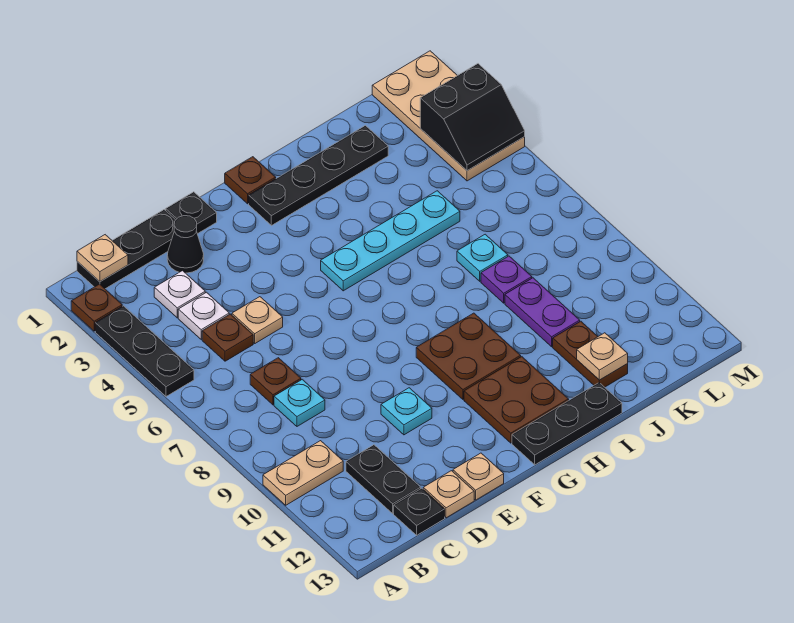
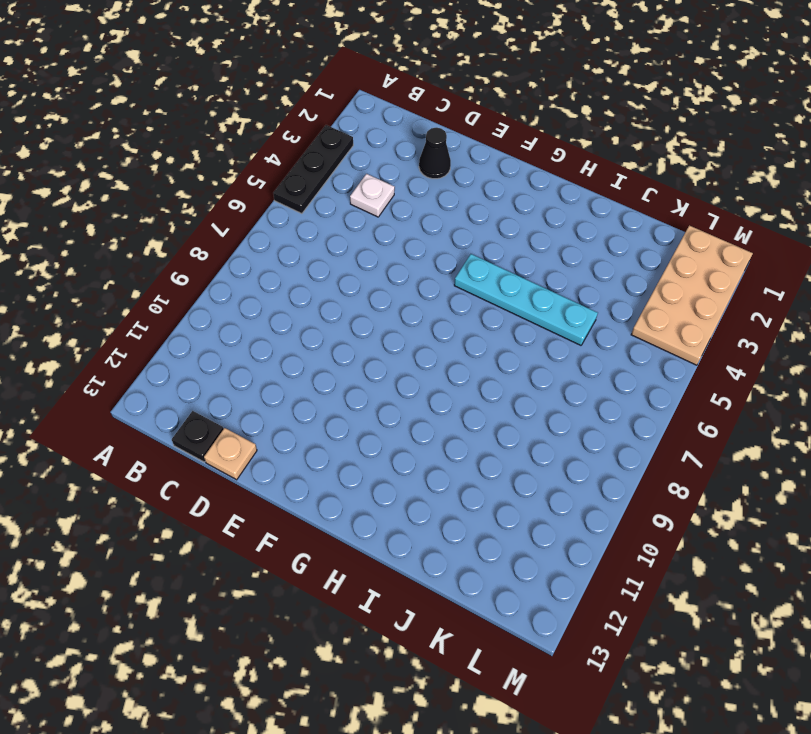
none -> brown 1x1 plate [71,284,122,331]
none -> tan 1x2 plate [263,441,343,505]
none -> black 1x3 plate [77,210,175,289]
none -> white 1x1 plate [154,271,205,318]

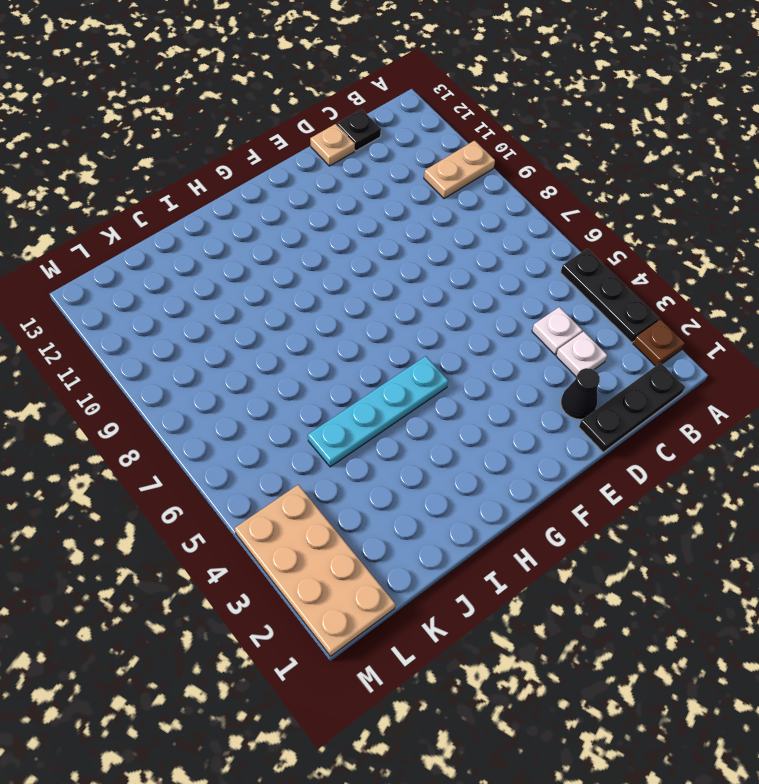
none -> brown 1x1 plate [202,314,253,361]
none -> brown 1x1 plate [250,358,301,405]
none -> cyan 1x1 plate [274,380,325,426]
none -> black 1x2 plate [346,445,421,513]

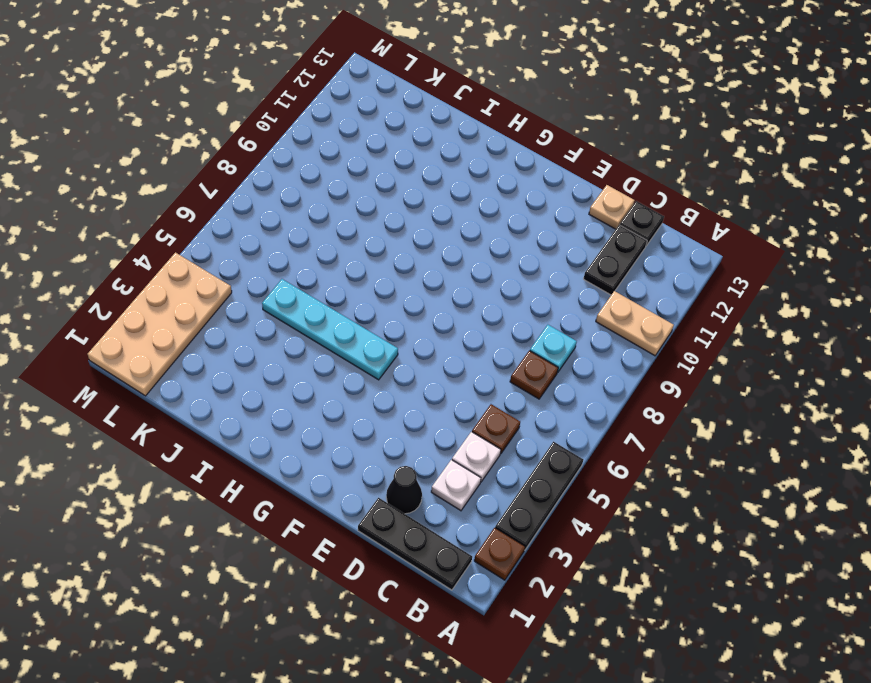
none -> tan 1x1 plate [232,297,283,343]
none -> black 1x1 plate [166,192,217,234]
none -> cyan 1x1 plate [381,388,432,435]
none -> tan 1x1 plate [453,453,504,500]

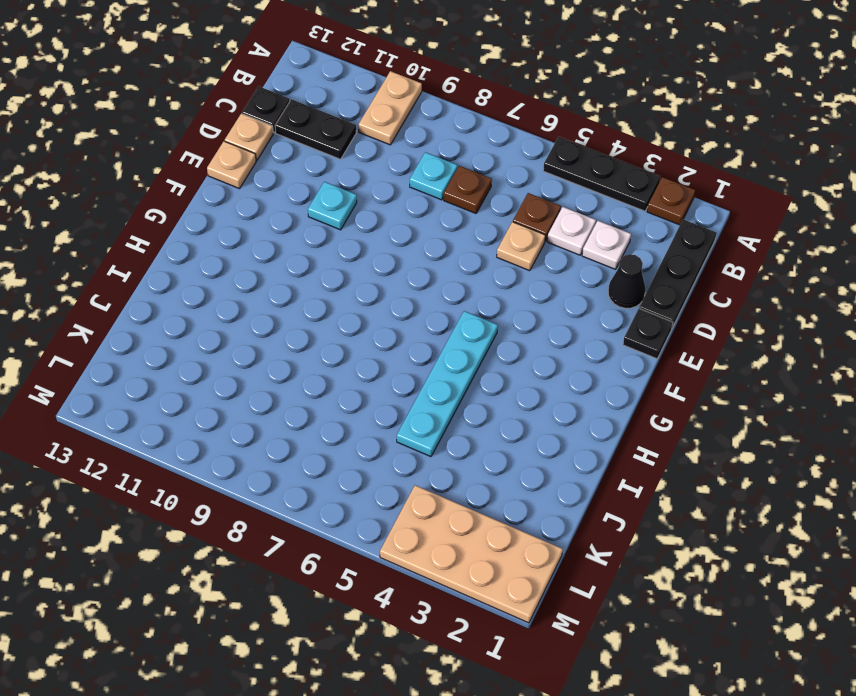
none -> brown 1x1 plate [225,157,276,204]
none -> black 1x4 plate [249,126,388,226]
none -> brown 2x2 plate [416,313,521,399]
none -> brown 2x2 plate [464,357,569,443]

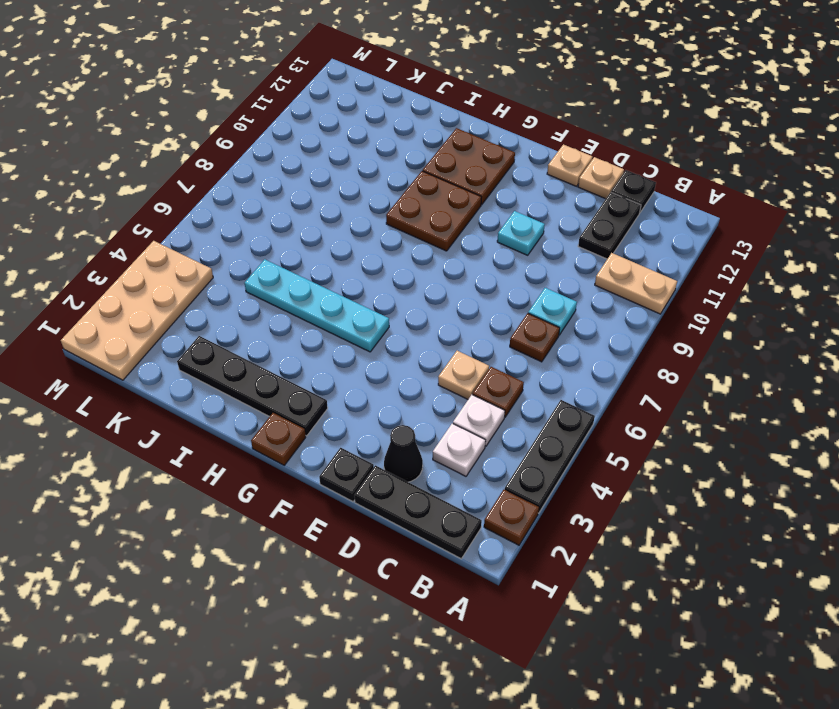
none -> black 1x3 plate [512,383,622,465]
none -> cyan 1x1 plate [457,234,508,281]
none -> purple 1x1 plate [481,256,532,303]
none -> purple 1x2 plate [505,278,580,347]

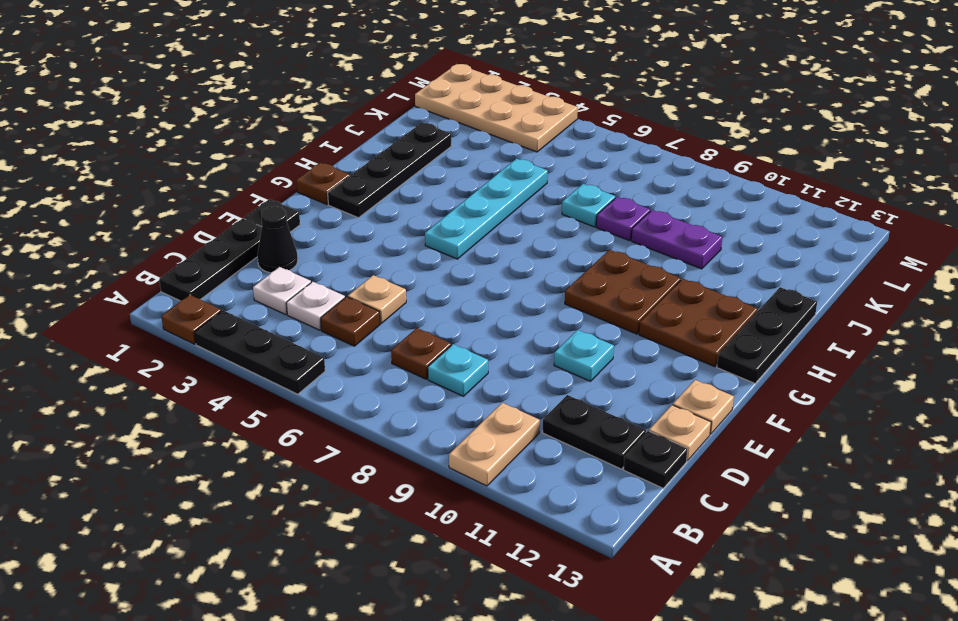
none -> brown 1x2 plate [553,321,628,387]
none -> tan 1x1 plate [77,235,128,282]
none -> tan 1x1 plate [577,333,628,380]
none -> black 2x2 slope [420,64,525,171]

